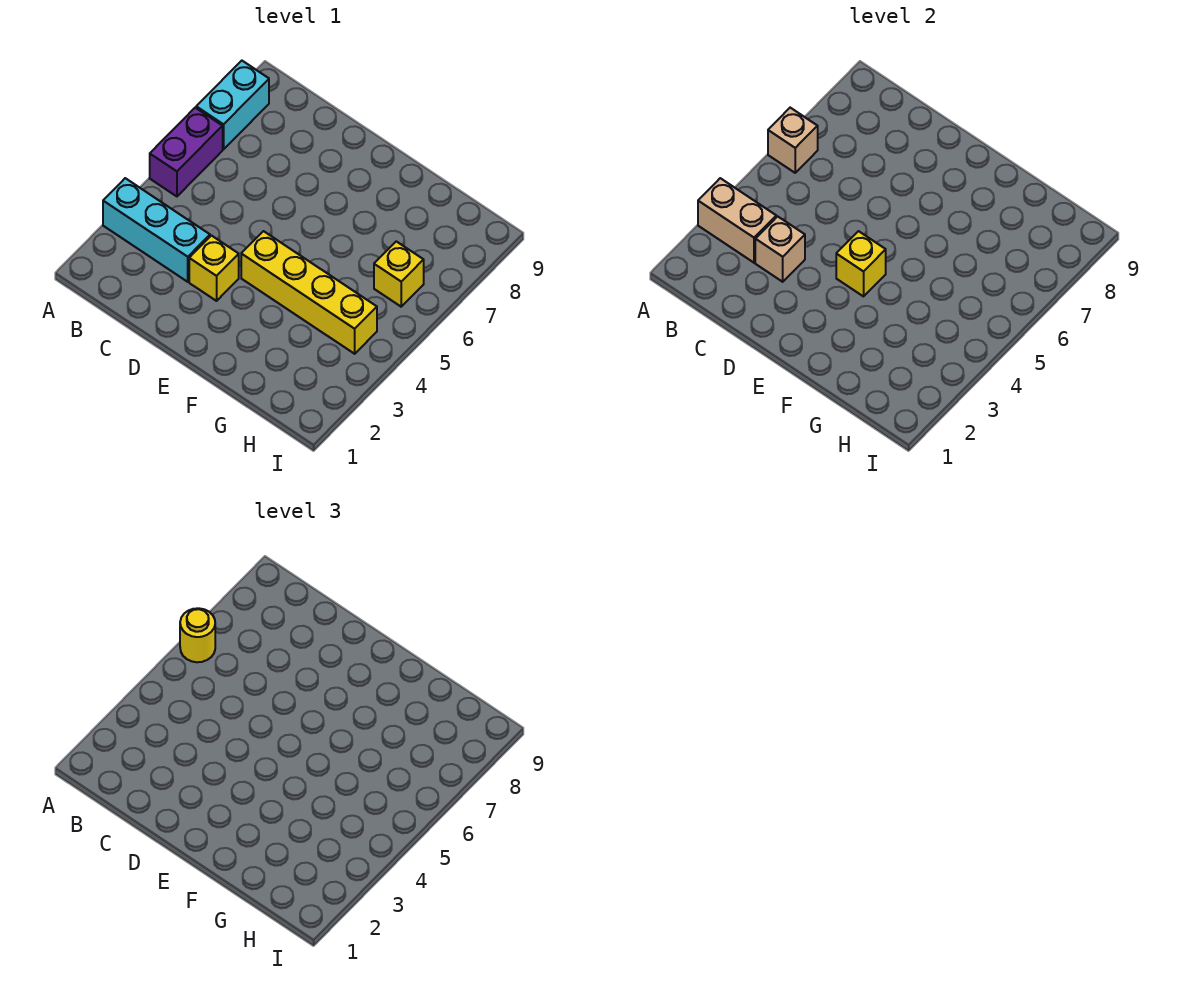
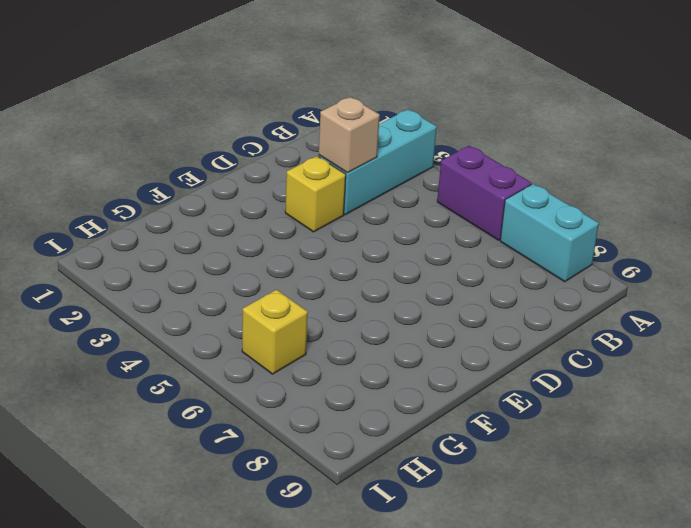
none -> yellow 1x4 brick [241,231,377,354]
none -> tan 1x2 brick [698,178,776,263]

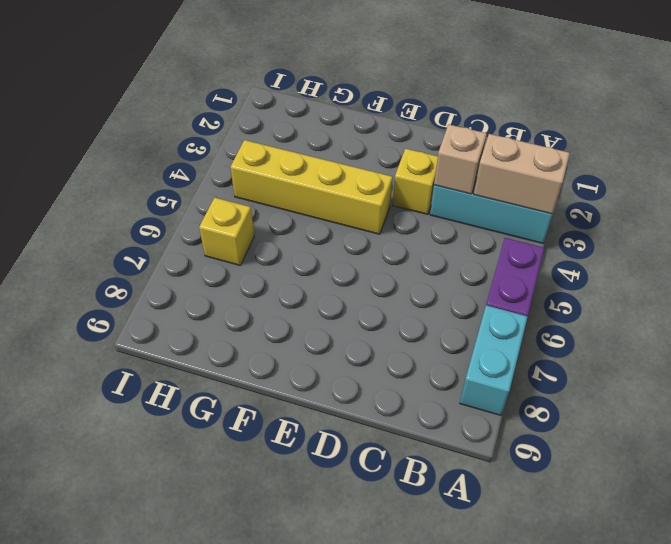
none -> tan 1x1 brick [768,108,818,173]
none -> yellow 1x1 brick [836,231,886,296]

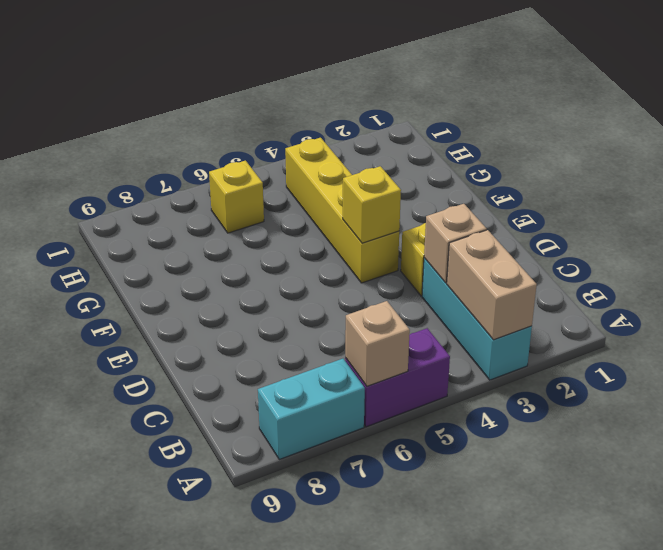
none -> yellow 1x1 round brick [180,608,215,662]

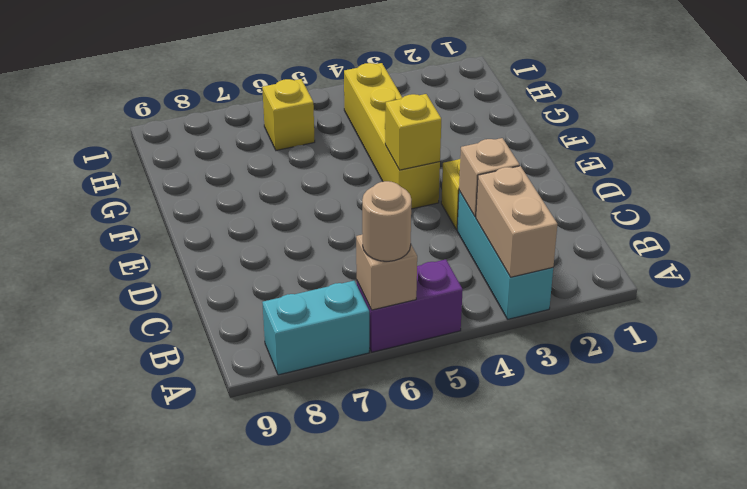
tan 1x1 round brick [362,181,411,261] -> yellow 1x1 round brick [180,608,215,662]

